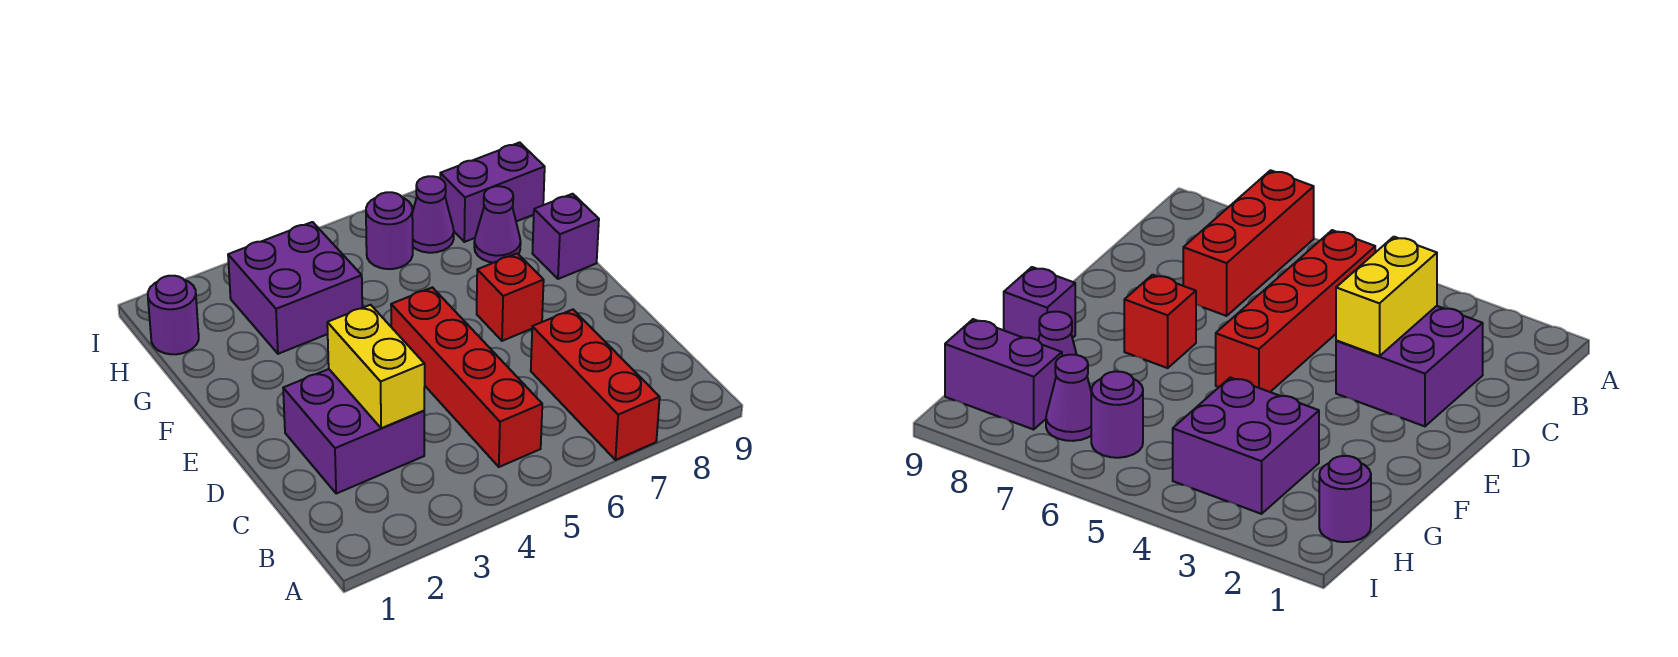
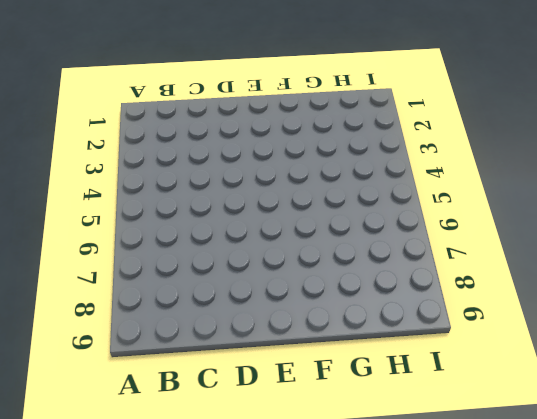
none -> red 1x3 brick [531,310,660,460]
none -> red 1x4 brick [391,287,542,467]
none -> purple 2x2 brick [283,369,424,494]

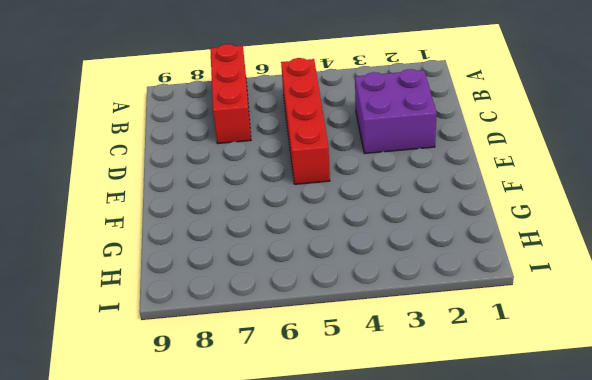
none -> red 1x1 brick [477,253,544,341]
none -> purple 1x1 brick [532,194,599,279]
none -> purple 2x2 brick [228,222,362,354]

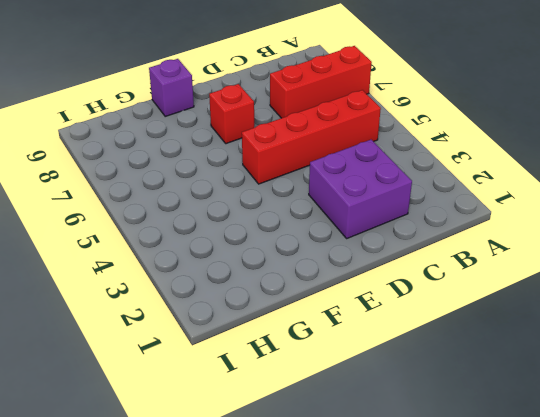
none -> purple 2x2 brick [228,222,362,354]
none -> purple 1x1 cone [474,186,521,263]
none -> purple 1x1 round brick [148,276,199,354]

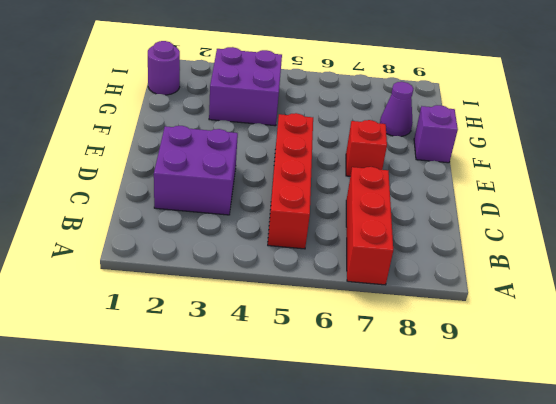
none -> purple 1x1 round brick [366,192,413,269]
none -> purple 1x1 cone [412,176,454,253]
none -> purple 1x2 brick [440,142,545,242]

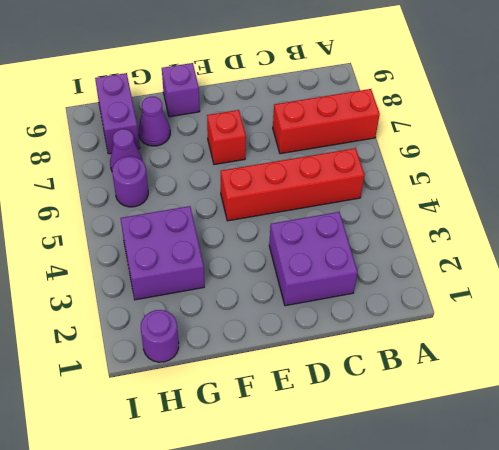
none -> yellow 1x2 brick [327,305,425,428]

